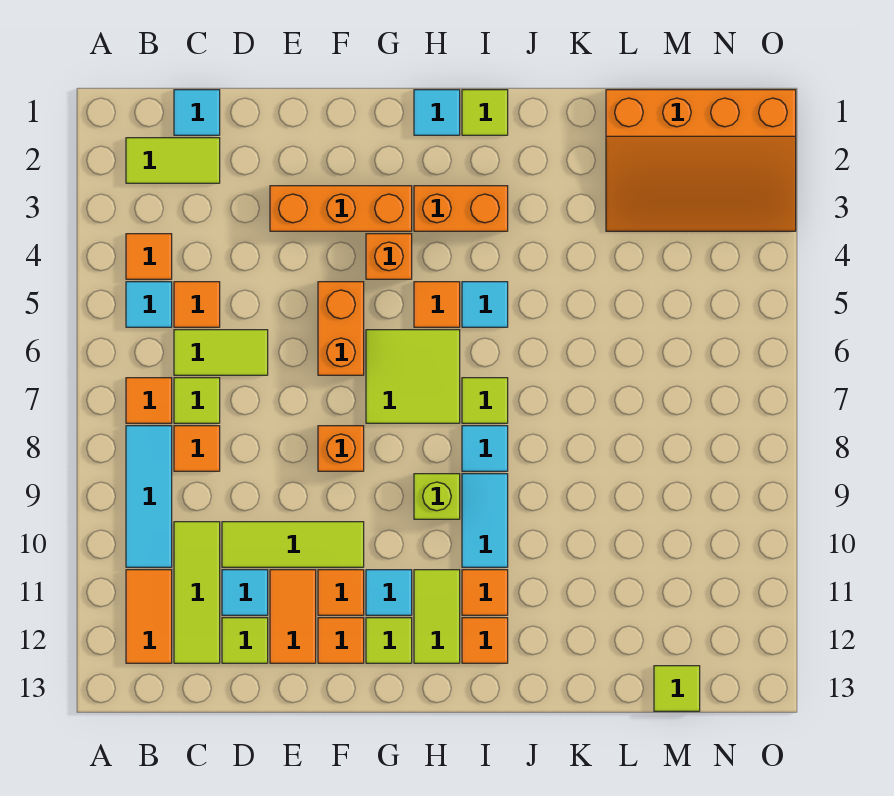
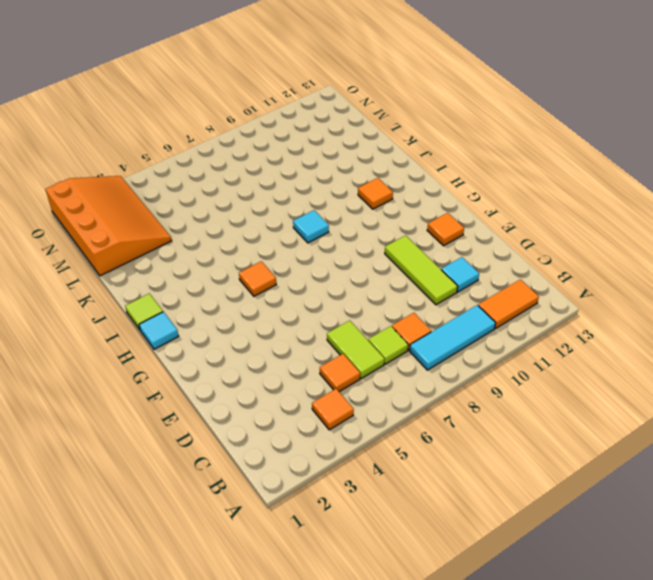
none -> lime 1x2 tile [126,138,220,183]
none -> cyan 1x1 tile [126,282,172,327]
none -> orange 1x1 tile [126,378,172,423]
none -> cyan 1x1 tile [174,90,220,135]

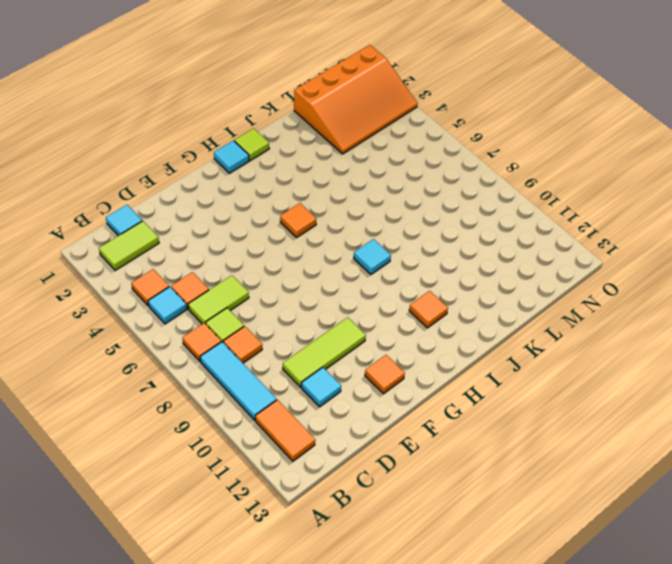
none -> lime 1x3 tile [174,522,220,663]
none -> lime 1x1 tile [222,618,268,663]
none -> orange 1x3 brick [270,186,412,231]
none -> orange 1x2 tile [270,570,316,663]

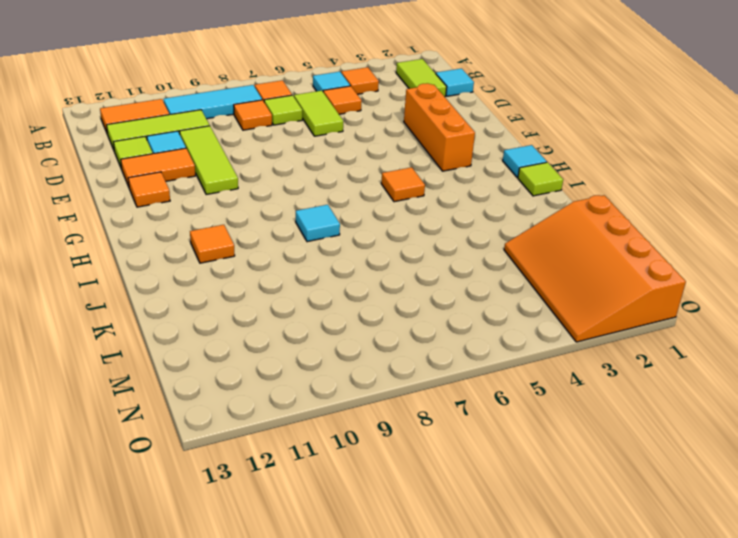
none -> orange 1x2 brick [318,282,364,375]
none -> orange 1x1 brick [318,426,364,471]
none -> orange 1x1 tile [318,570,364,615]
none -> orange 1x1 brick [366,234,412,279]

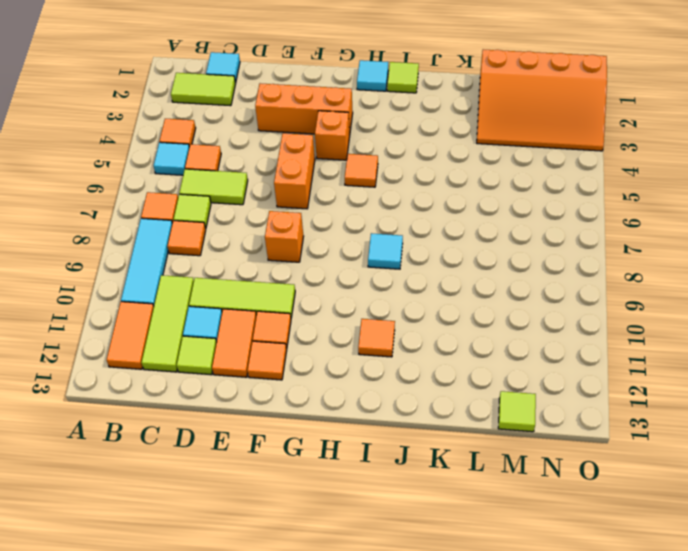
none -> lime 2x2 tile [366,330,460,423]
none -> cyan 1x1 tile [366,570,412,615]
none -> lime 1x1 tile [366,618,412,663]
none -> orange 1x2 brick [414,186,508,231]

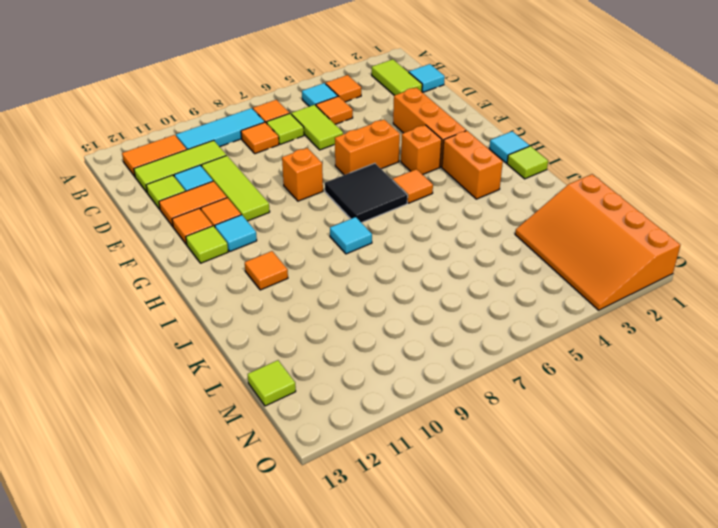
black 2x2 tile [325,163,408,223] -> lime 2x2 tile [366,330,460,423]
none -> lime 1x1 brick [414,474,460,519]
none -> lime 1x2 tile [414,570,460,663]
none -> cyan 1x1 tile [462,282,508,327]
none -> lime 1x1 tile [462,378,508,423]

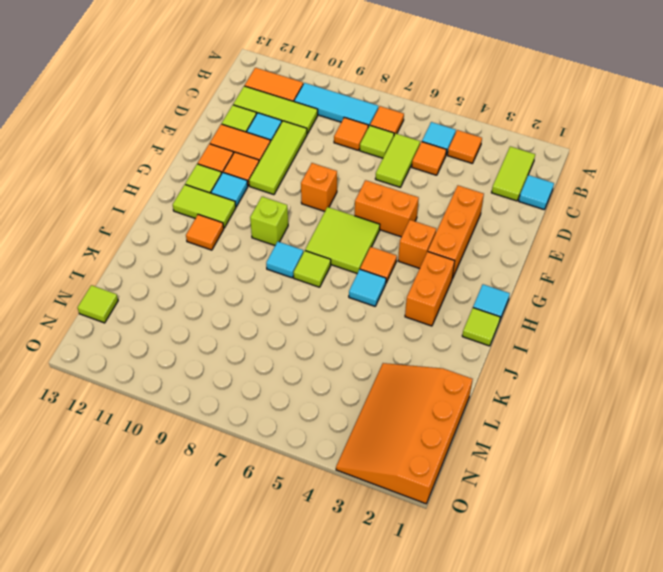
none -> cyan 1x2 tile [462,474,508,567]
none -> orange 1x1 tile [462,618,508,663]

